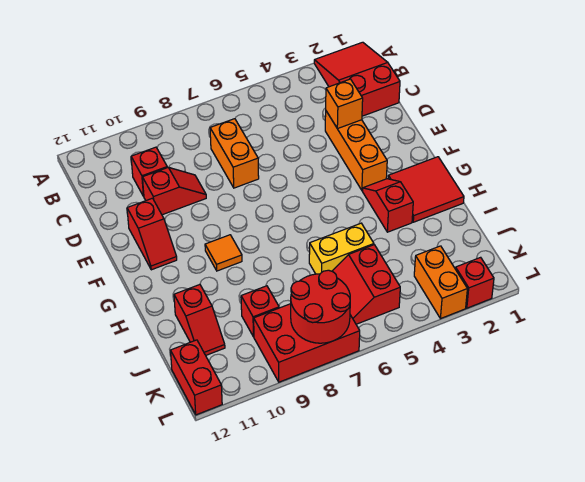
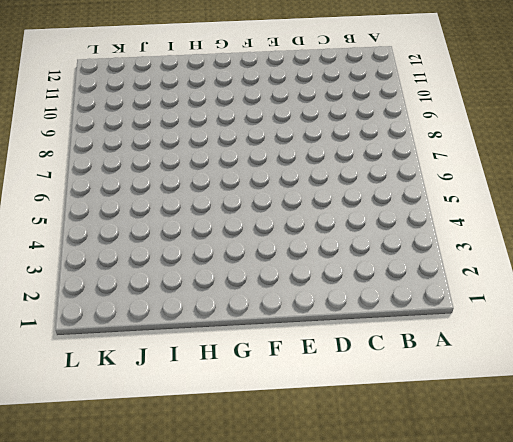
none -> red 2x3 slope [314,42,400,116]
none -> orange 1x2 brick [210,119,259,188]
none -> red 1x1 brick [131,147,167,196]

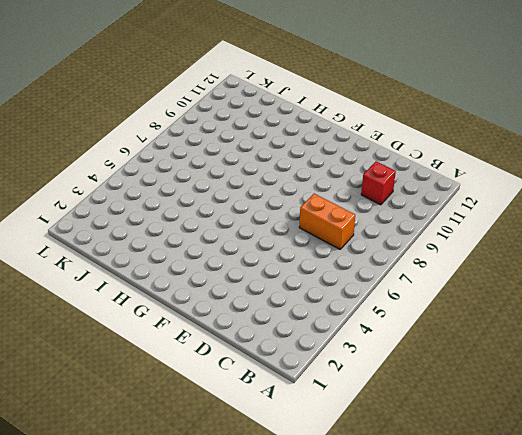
none -> red 2x3 slope [314,42,400,116]
none -> orange 1x3 brick [325,111,387,190]
none -> red 1x2 slope [143,167,206,215]

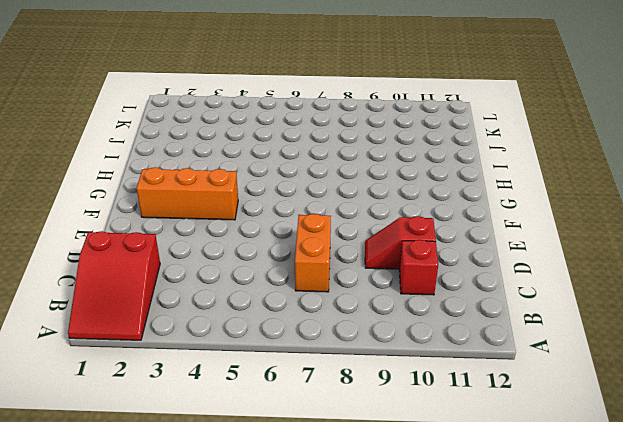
orange 1x3 brick [137,167,238,220] -> orange 1x3 brick turned to [325,111,387,190]
none -> red 1x2 slope [127,198,177,270]
none -> red 2x2 tile [388,157,464,222]
none -> red 1x2 slope [362,179,413,232]

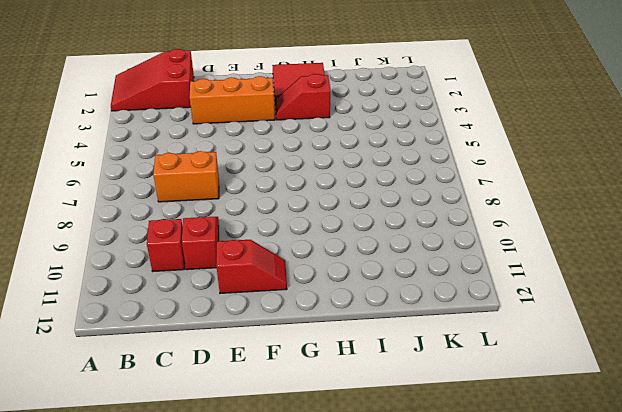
none -> orange 1x1 tile [205,235,242,271]
none -> yellow 1x2 brick [309,223,374,274]
none -> red 1x2 slope [174,285,225,355]

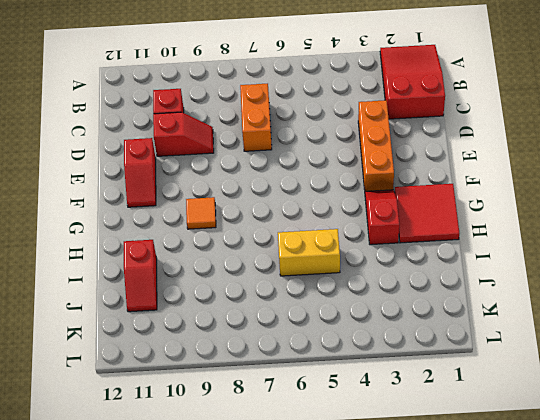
none -> red 2x2 slope [332,245,400,324]
none -> red 1x1 brick [241,286,279,337]
none -> orange 1x2 brick [414,246,467,319]

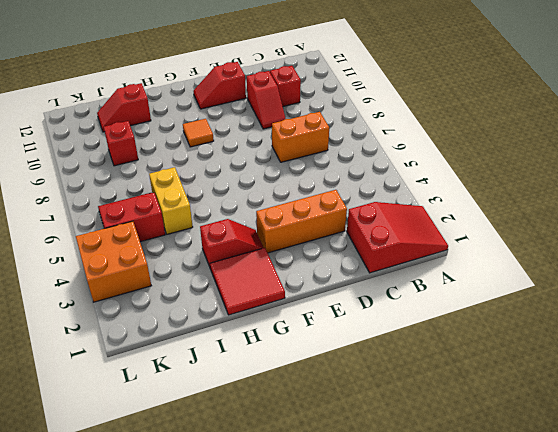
orange 2x2 brick [76,221,151,302] -> orange 1x2 brick [414,246,467,319]
none -> red 2x3 brick [254,304,360,382]
none -> red 1x2 brick [171,340,222,415]
none -> red 1x1 brick [456,257,494,308]

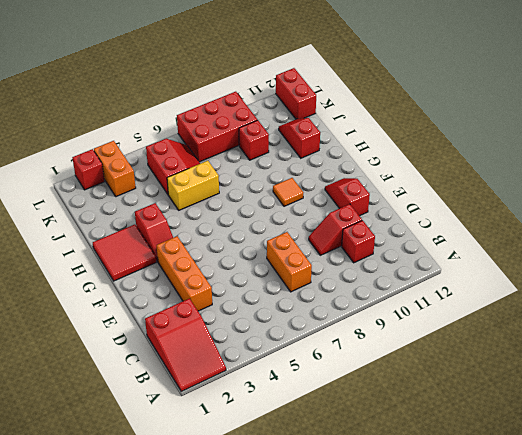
none -> orange 1x1 brick [326,79,363,129]
none -> red 2x2 round brick [291,270,350,343]

